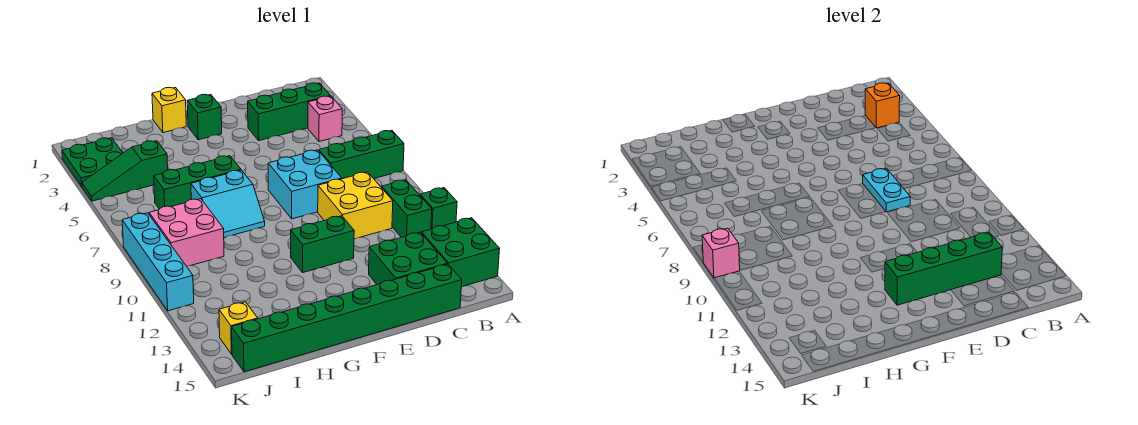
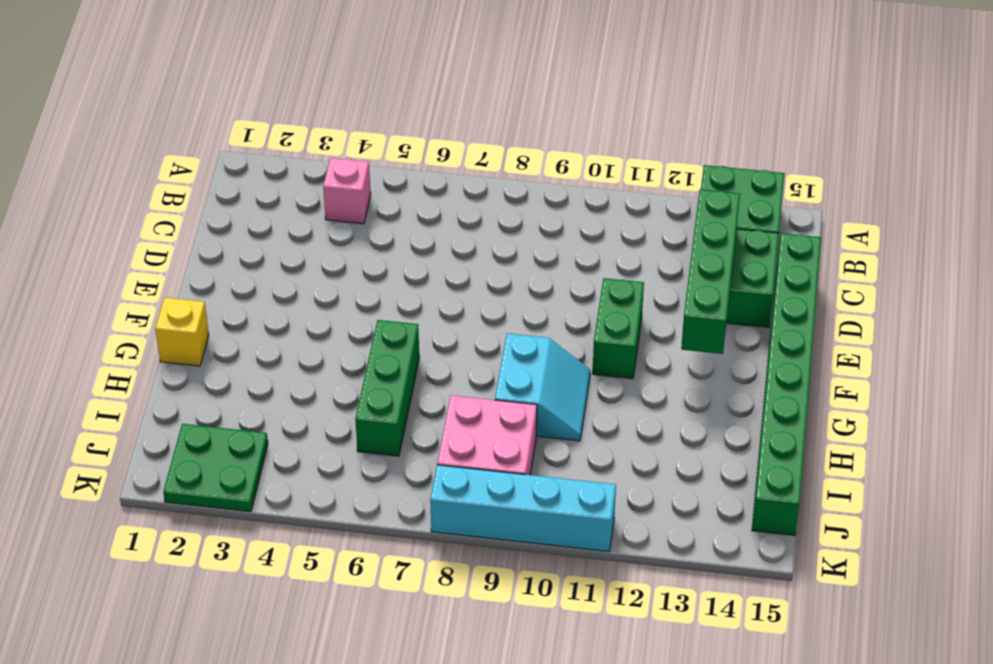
cyan 2x2 slope [495,333,590,441] -> cyan 2x2 slope moved to [191,170,265,237]
none -> green 1x3 brick [319,130,404,179]
none -> green 1x1 brick [420,188,457,229]
none -> green 1x3 brick [248,83,330,141]

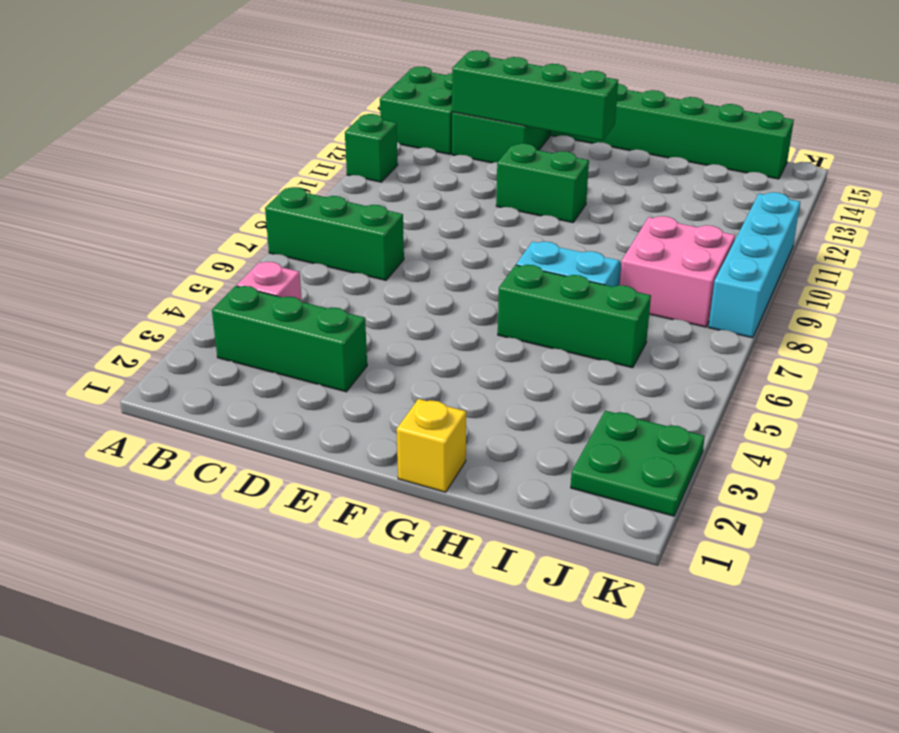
none -> green 1x2 brick [382,180,432,238]
none -> yellow 2x2 brick [318,172,393,239]
none -> cyan 2x2 brick [268,150,342,219]

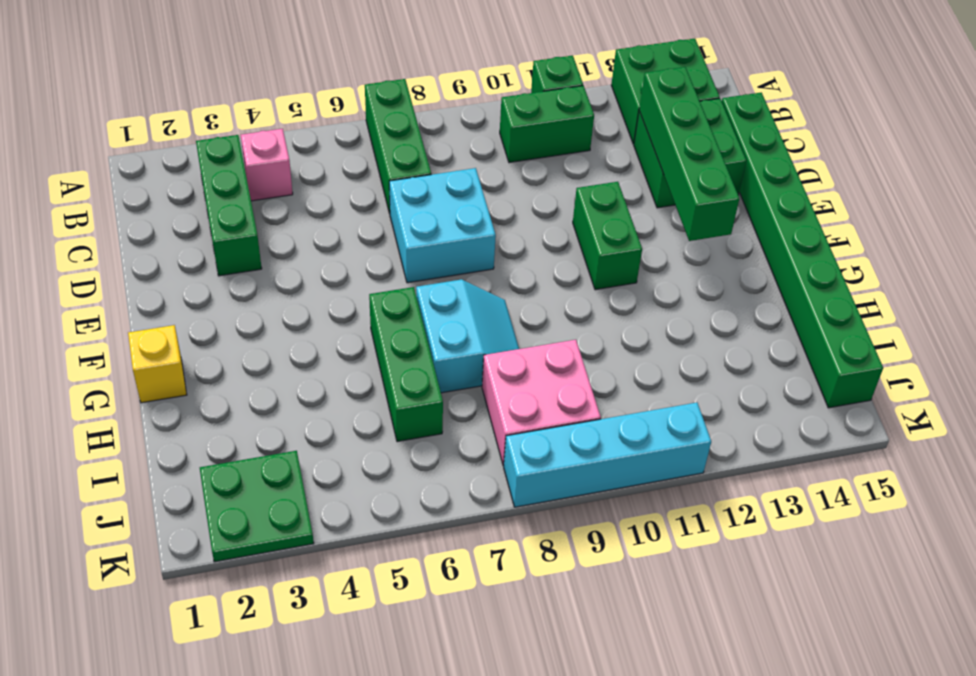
none -> yellow 2x2 brick [318,172,393,239]
none -> green 1x1 brick [187,95,222,140]
none -> green 1x3 slope [82,141,168,201]

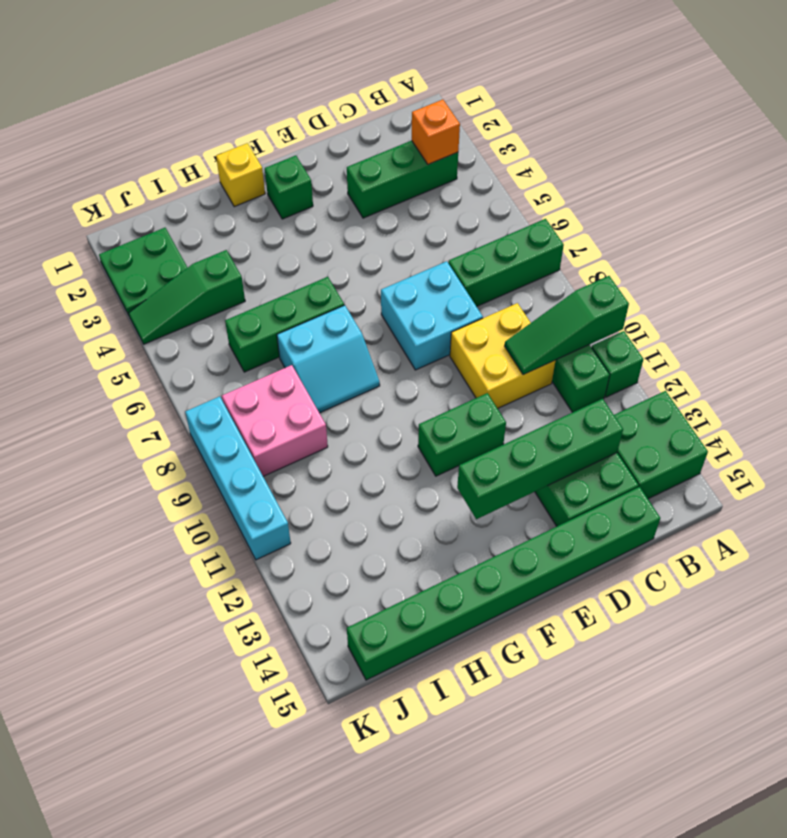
green 1x3 slope [505,276,629,375] -> none
none -> pink 1x1 brick [308,96,342,142]
none -> yellow 1x1 brick [219,302,258,354]
none -> cyan 1x2 plate [863,168,910,212]

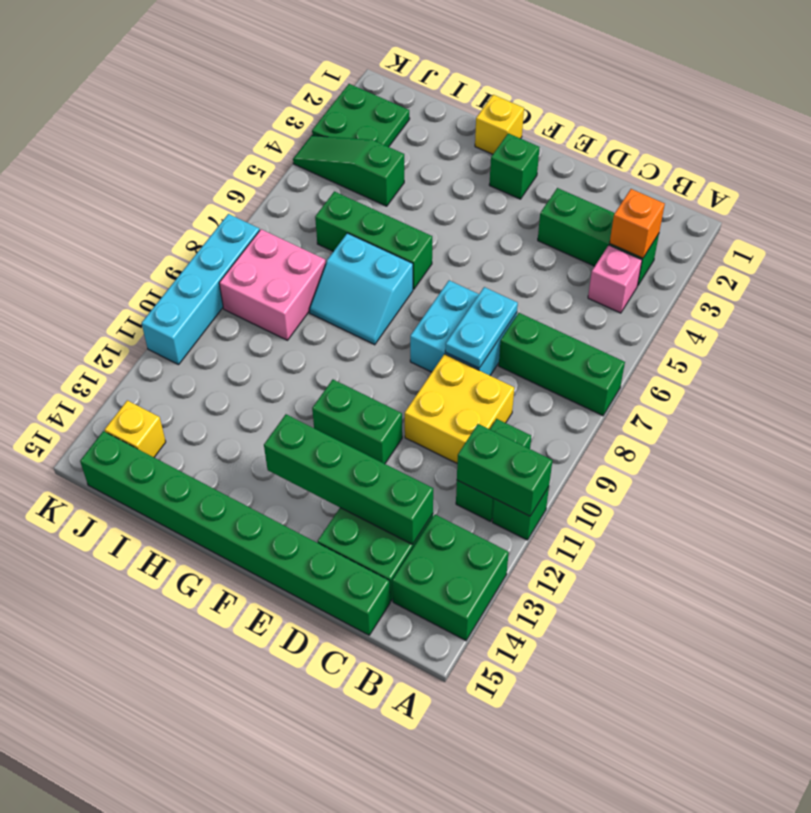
green 1x2 brick [457,424,552,516] -> none
none -> pink 1x1 brick [702,228,740,278]

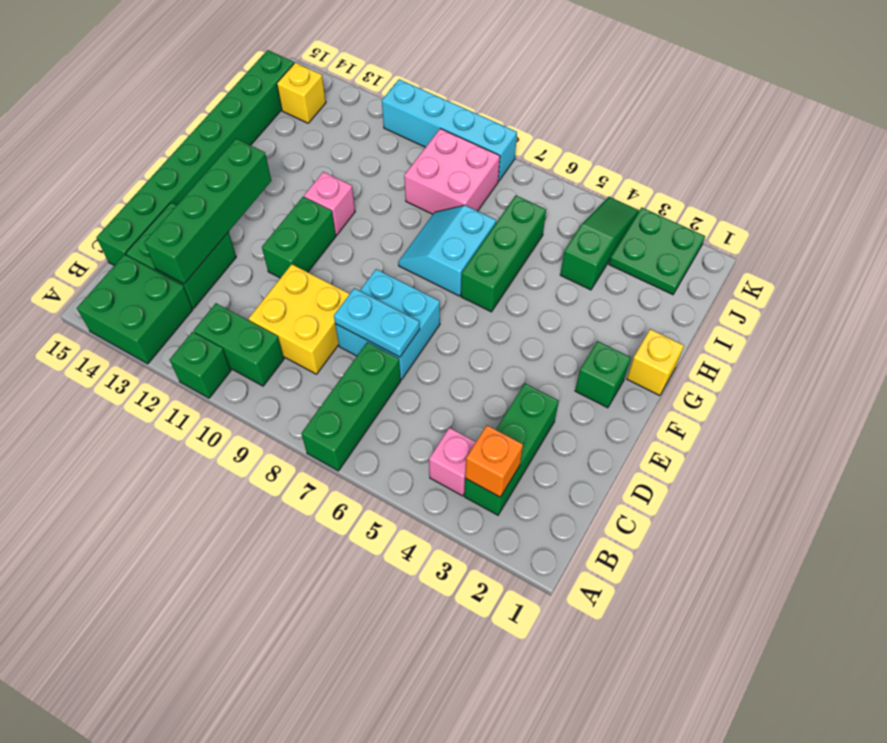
pink 1x1 brick [304,172,355,235] -> pink 1x1 brick moved to [702,228,740,278]

